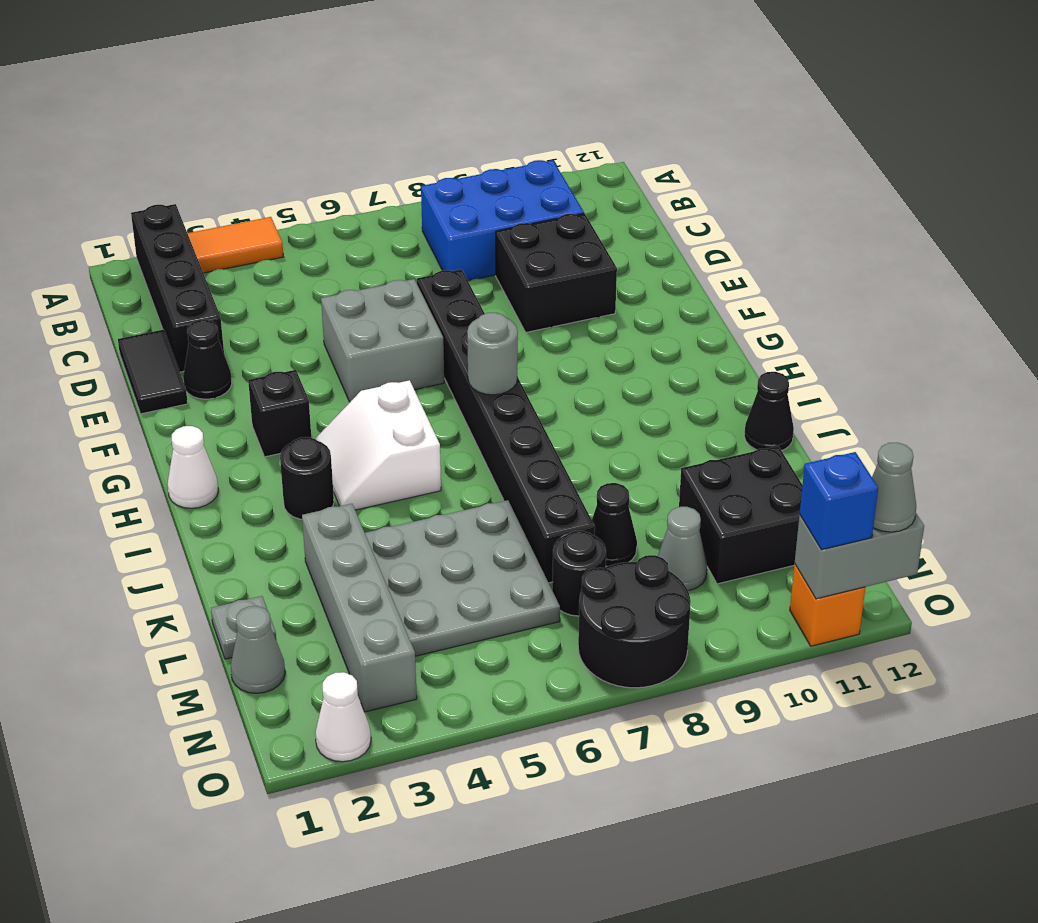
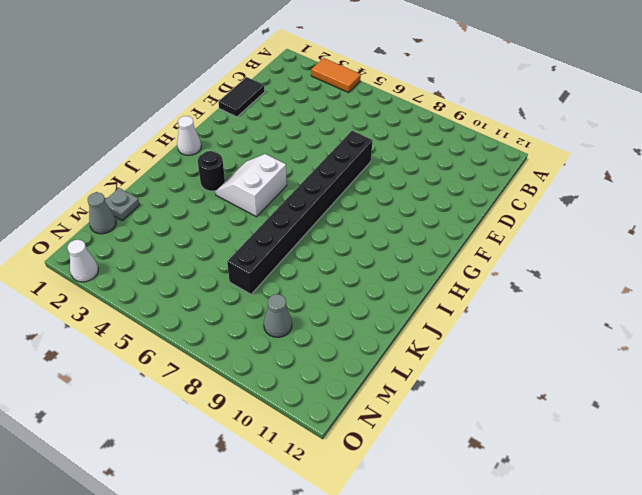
none -> black 1x4 brick [131,204,224,372]
none -> blue 2x3 brick [421,160,584,281]
none -> black 2x2 brick [496,213,617,332]

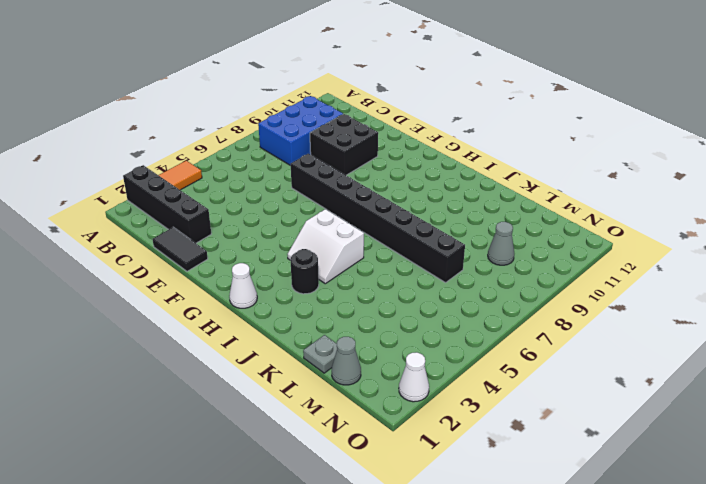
none -> black 1x1 cone [183,320,232,399]
none -> grey 2x2 brick [321,279,444,402]
none -> black 1x1 brick [248,370,311,457]

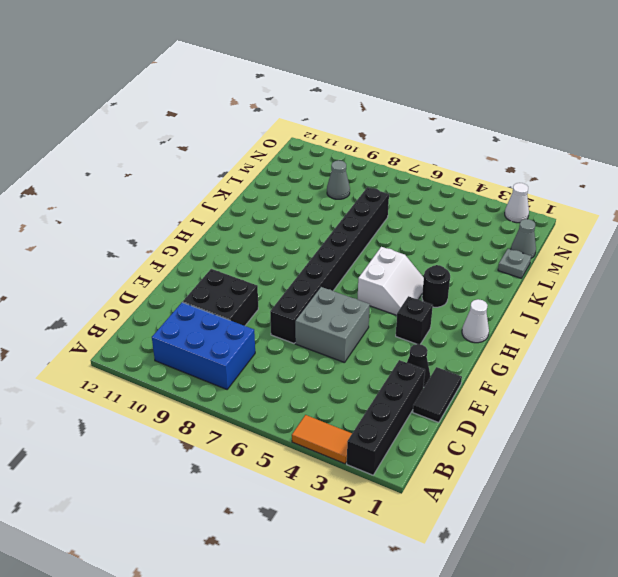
none -> black 1x1 cone [744,372,794,451]
none -> grey 1x4 brick [302,504,417,712]
none -> grey 3x3 plate [365,500,560,656]

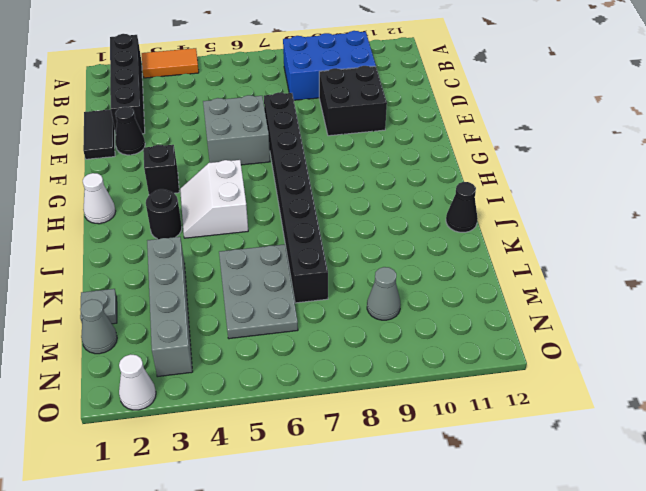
grey 2x3 plate [219,244,298,339] -> grey 3x3 plate [365,500,560,656]
none -> black 1x1 cone [592,483,637,567]
none -> black 2x2 brick [679,446,803,584]
none -> black 1x1 round brick [552,531,606,616]

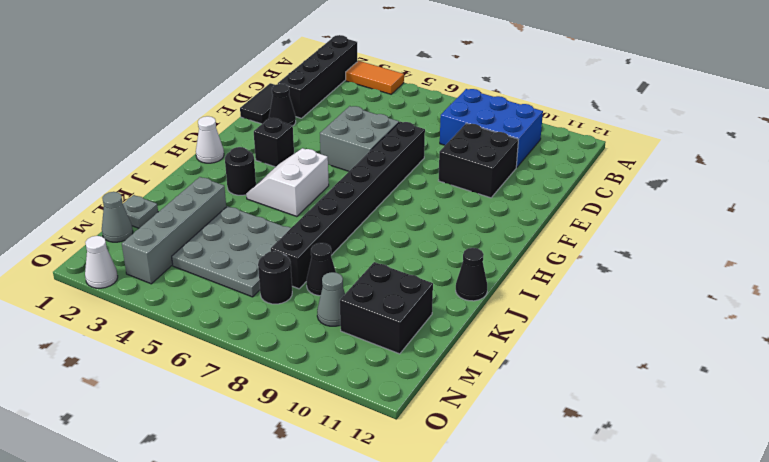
none -> black 2x2 round brick [578,555,691,688]
none -> orange 1x1 brick [790,564,865,646]
none -> grey 1x1 round brick [467,313,518,395]

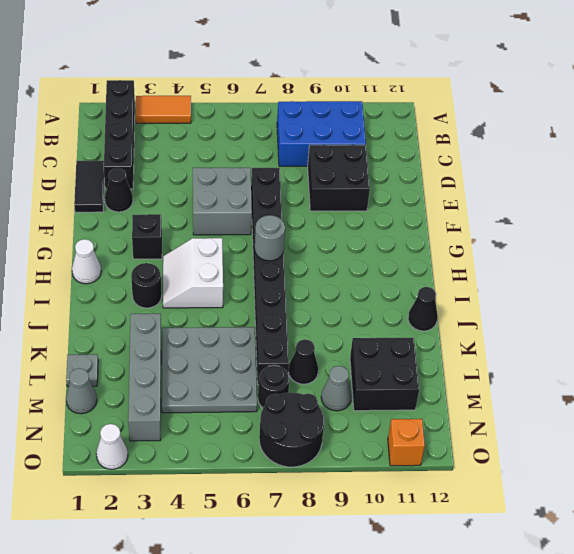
none -> grey 1x2 brick [795,514,924,599]
none -> blue 1x1 brick [800,452,878,550]
none -> grey 1x1 cone [872,442,916,532]

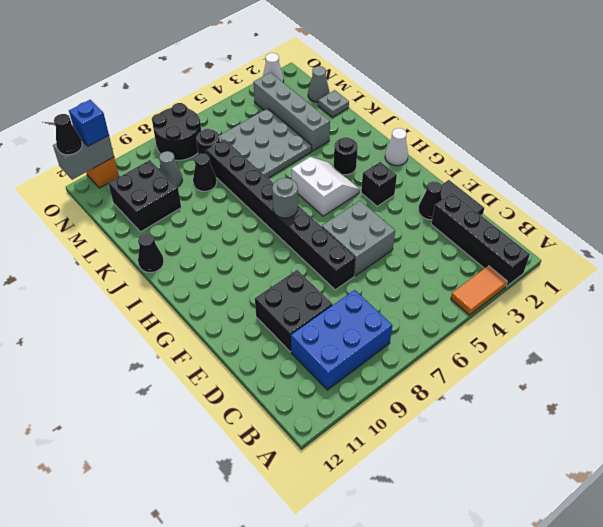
black 1x1 cone [54,114,82,155] -> grey 1x1 cone [872,442,916,532]

